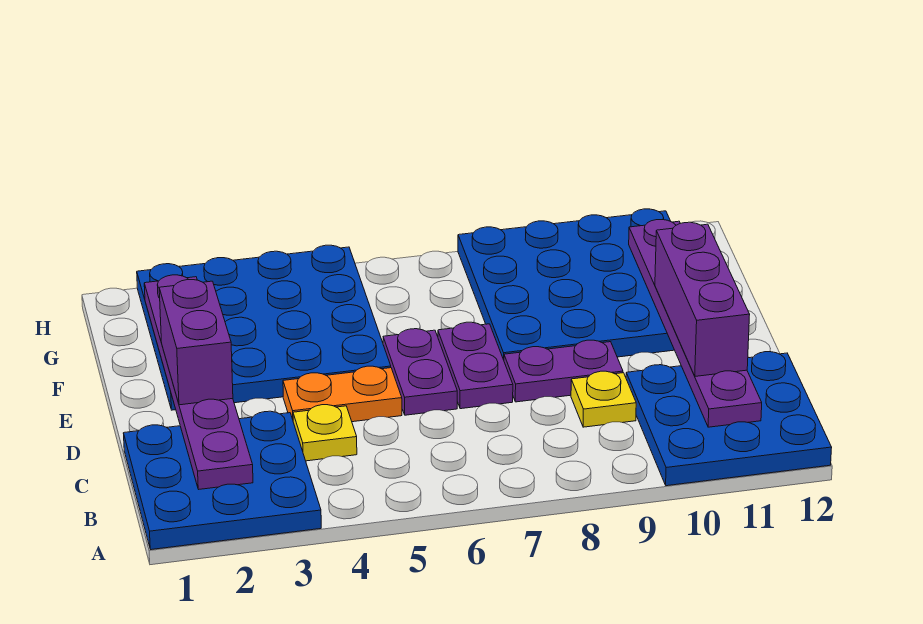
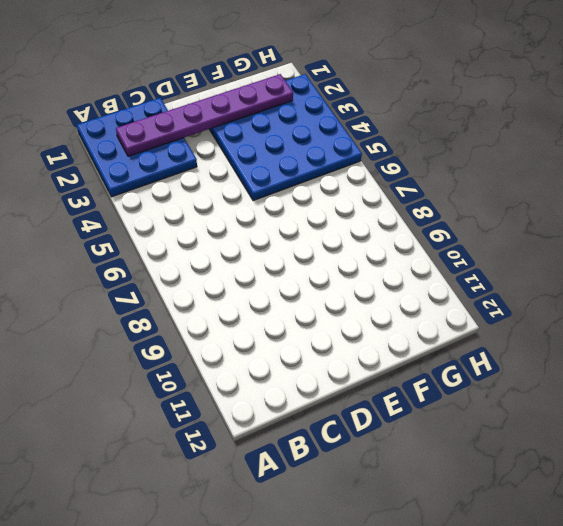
none -> blue 3x3 plate [626,352,832,486]
none -> yellow 1x1 plate [293,405,357,461]
none -> yellow 1x1 plate [571,371,636,427]

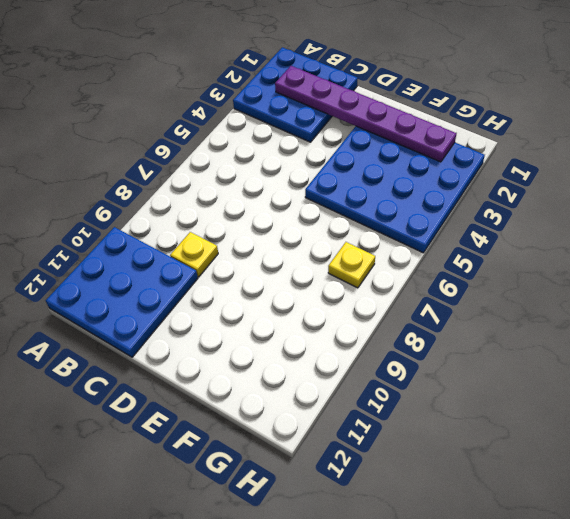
yellow 1x1 plate [328,242,375,288] -> yellow 1x1 plate moved to [293,405,357,461]
none -> orange 1x2 plate [283,366,402,422]
none -> purple 1x2 plate [383,329,457,415]
none -> purple 1x2 plate [438,322,513,409]

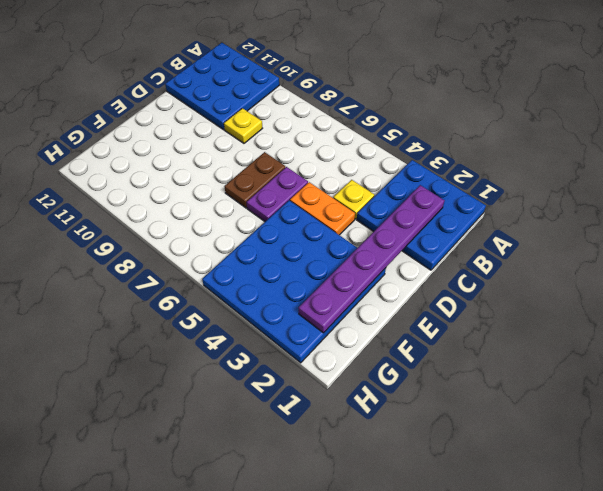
brown 1x2 plate [224,152,286,208] -> purple 1x2 plate [438,322,513,409]
none -> purple 1x2 plate [504,340,623,402]
none -> blue 4x4 plate [458,209,674,360]
none -> purple 1x6 plate [629,220,762,427]

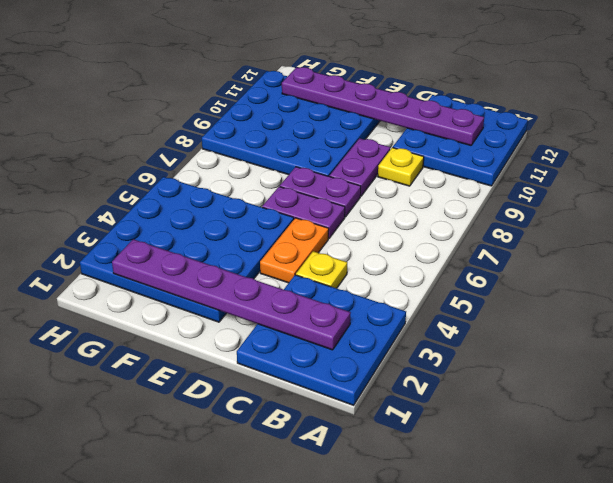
none -> purple 1x3 brick [655,222,750,376]
none -> purple 1x2 brick [159,280,233,405]

